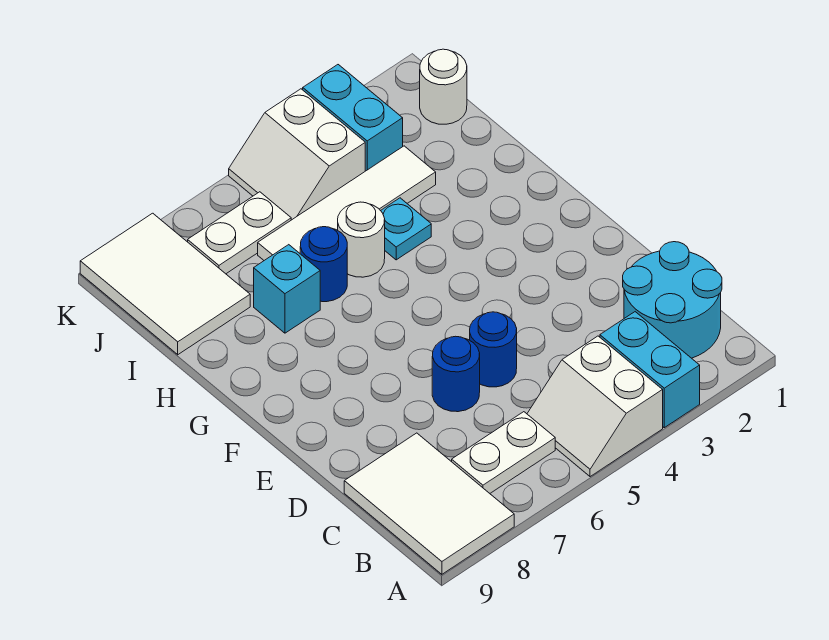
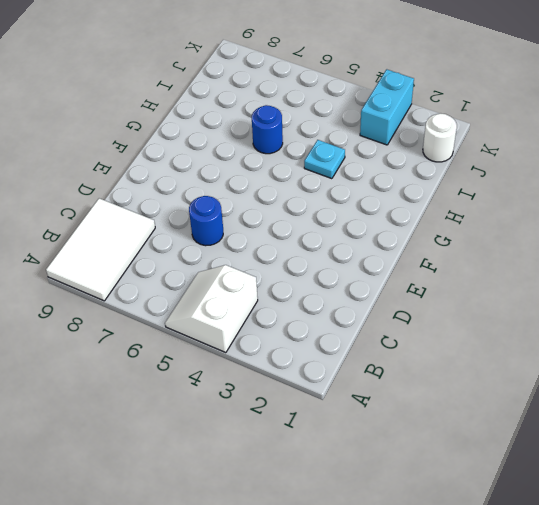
none -> cyan 1x2 brick [600,312,700,428]
none -> cyan 2x2 round brick [623,242,722,358]
none -> white 1x2 plate [452,412,555,493]

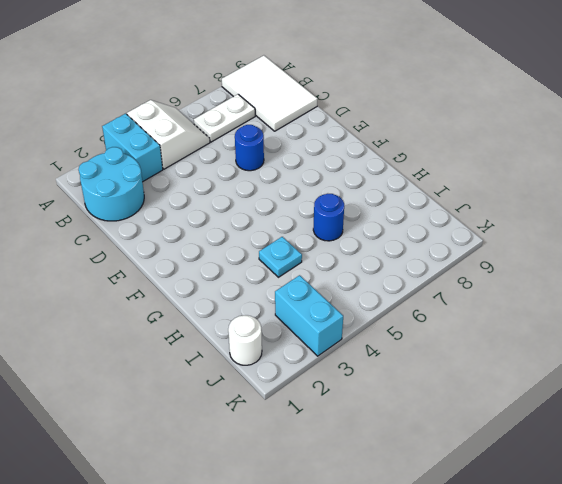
none -> blue 1x1 round brick [470,312,517,387]
none -> white 1x1 round brick [338,202,385,277]
none -> cyan 1x1 brick [254,245,320,333]

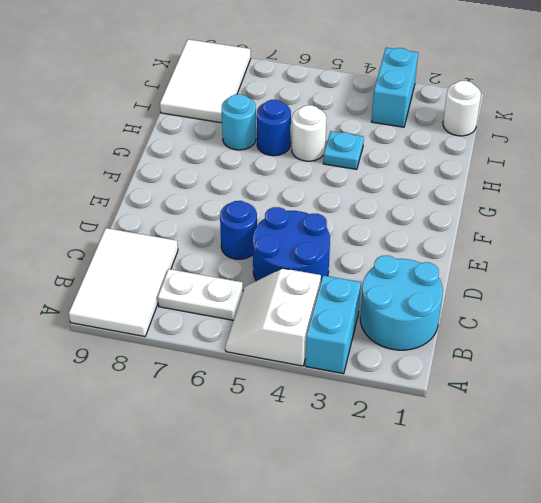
blue 2x2 round brick [253,207,330,281] -> blue 1x1 round brick [470,312,517,387]
cyan 1x1 round brick [222,94,256,150] -> cyan 1x1 brick [254,245,320,333]
none -> white 1x4 tile [258,146,436,260]
none -> white 2x2 slope [229,89,365,220]
none -> white 1x2 plate [188,192,291,274]

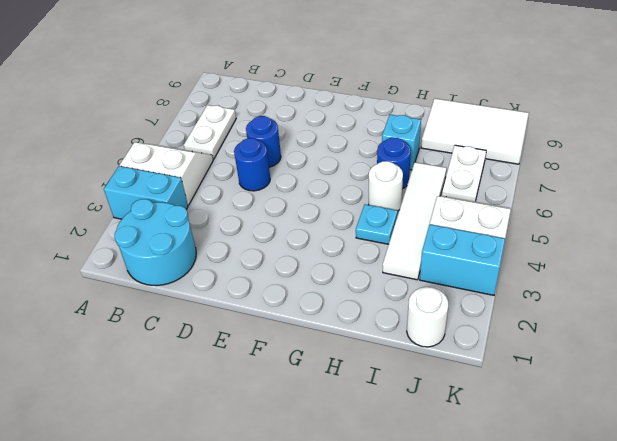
none -> white 2x3 tile [344,433,514,574]

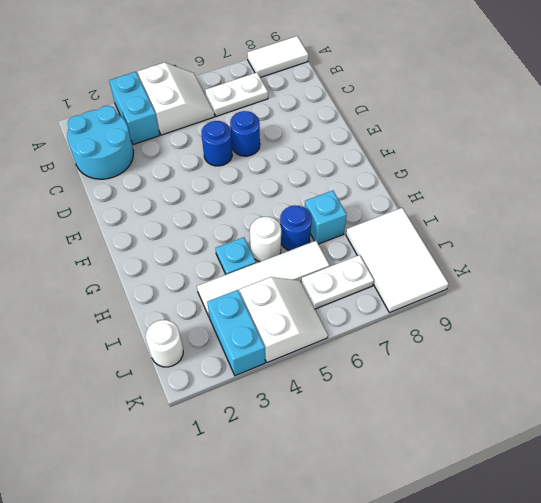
white 1x2 tile [247,36,308,78] -> white 2x3 tile [344,433,514,574]

